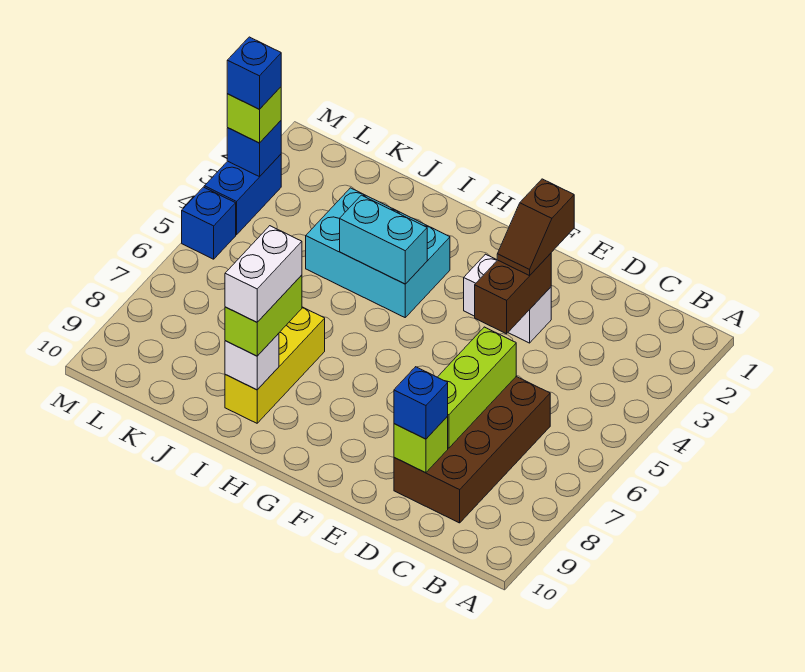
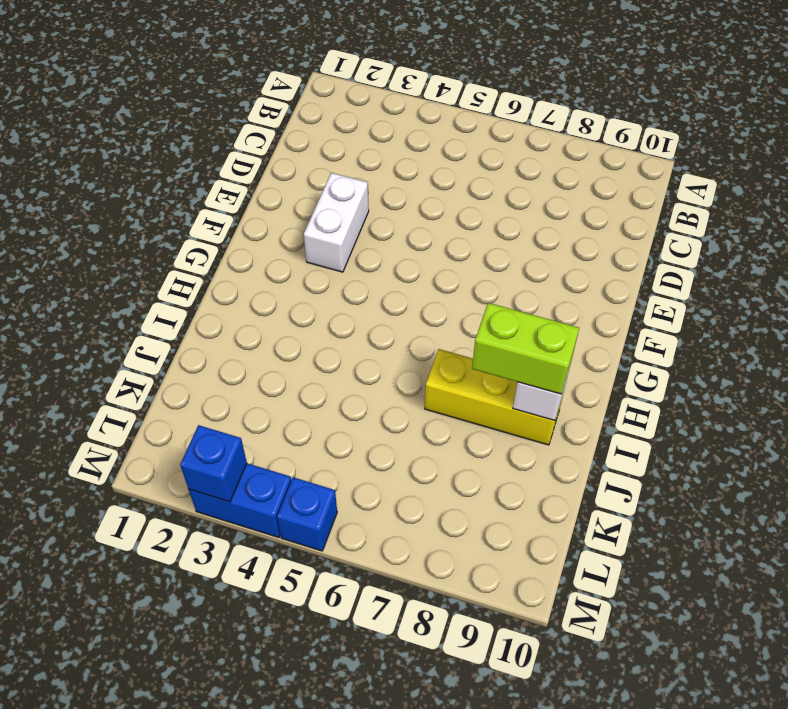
none -> brown 2x4 brick [394,377,550,523]
none -> cyan 2x3 brick [306,188,450,317]
none -> lime 1x3 brick [438,327,516,448]

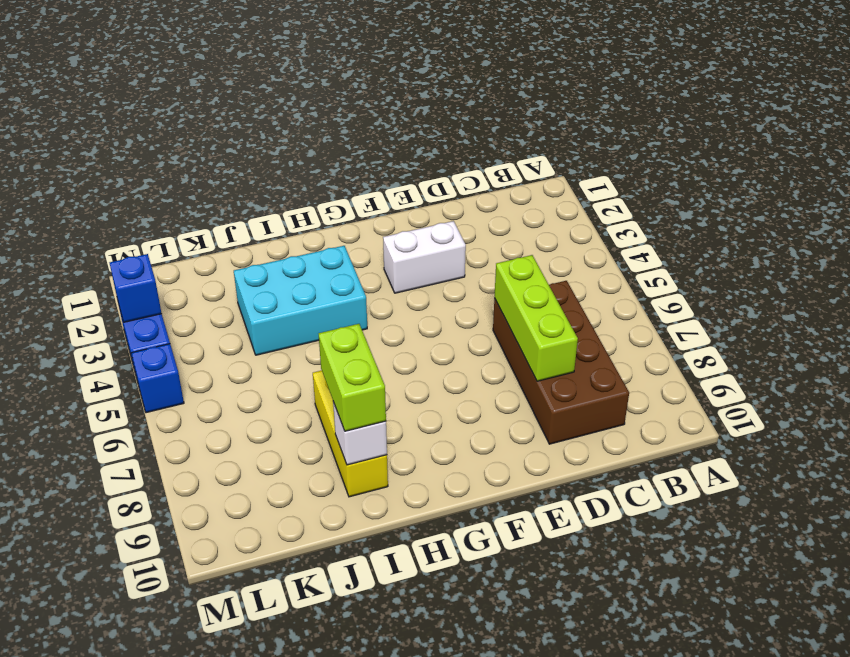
none -> lime 1x1 brick [394,416,448,473]
none -> brown 1x2 brick [475,253,551,334]
none -> cyan 1x2 brick [340,195,427,284]

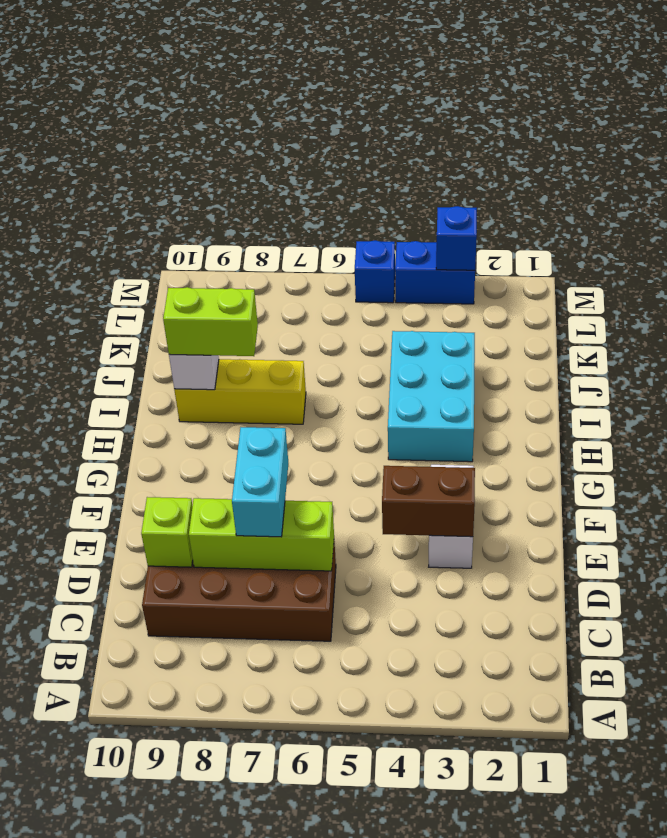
cyan 1x2 brick [232,427,288,537] -> cyan 1x2 brick moved to [340,195,427,284]
none -> blue 1x1 brick [394,367,448,439]
none -> brown 1x2 slope [497,179,574,276]
none -> lime 1x1 brick [227,87,281,143]

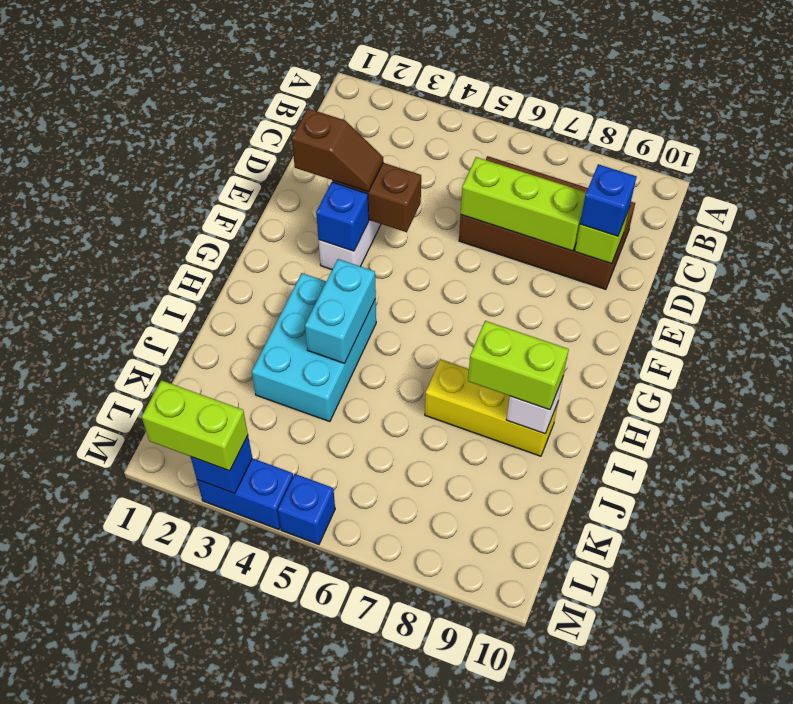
blue 1x1 brick [316,182,369,251] -> blue 1x1 brick moved to [227,37,281,109]
lime 1x2 brick [142,380,248,471] -> lime 1x1 brick [227,87,281,143]
none -> white 1x2 brick [225,226,302,322]

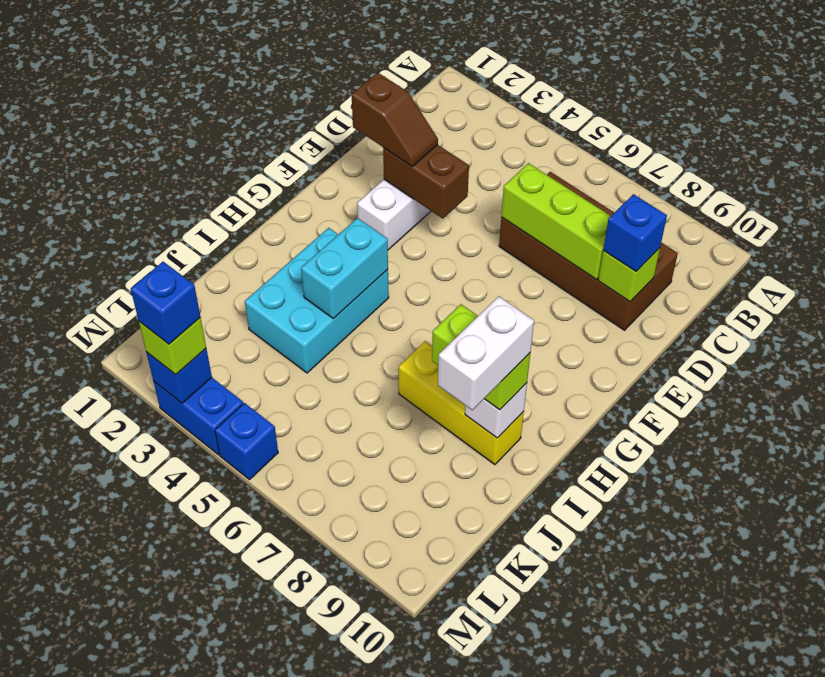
white 1x2 brick [438,296,534,410] -> white 1x2 brick turned to [225,226,302,322]

